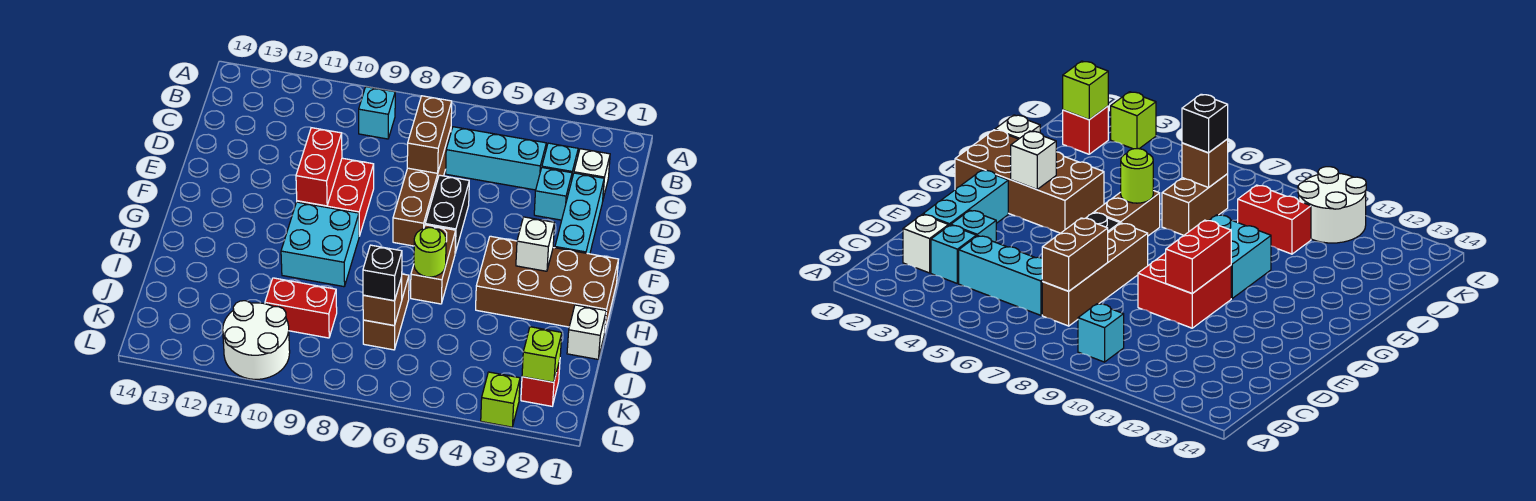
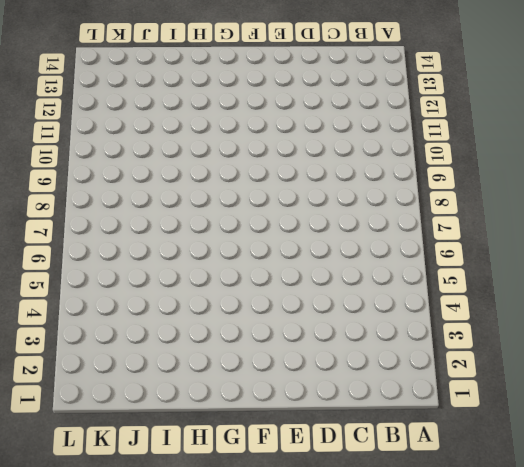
none -> cyan 1x1 brick [359,87,395,139]
none -> white 1x1 brick [574,149,610,199]
none -> cyan 1x1 brick [542,143,578,178]

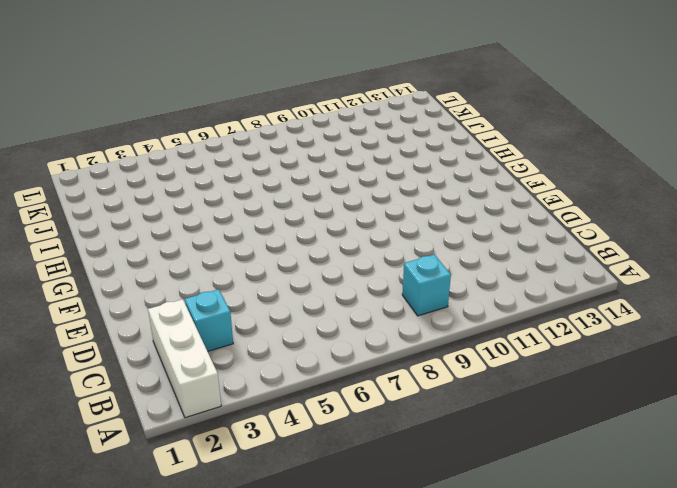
white 1x3 brick [148,299,221,418] -> white 1x1 brick [574,149,610,199]
none -> cyan 1x3 brick [446,127,546,190]
none -> brown 1x4 brick [393,129,451,246]
none -> cyan 1x3 brick [555,173,604,254]

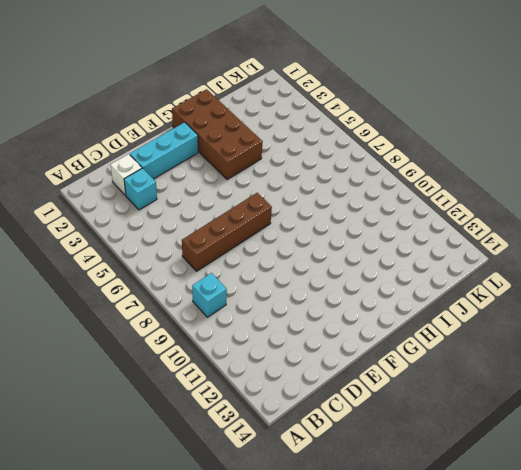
none -> cyan 1x3 brick [446,127,546,190]
none -> cyan 1x1 brick [534,168,572,220]
none -> black 1x2 brick [425,175,469,253]

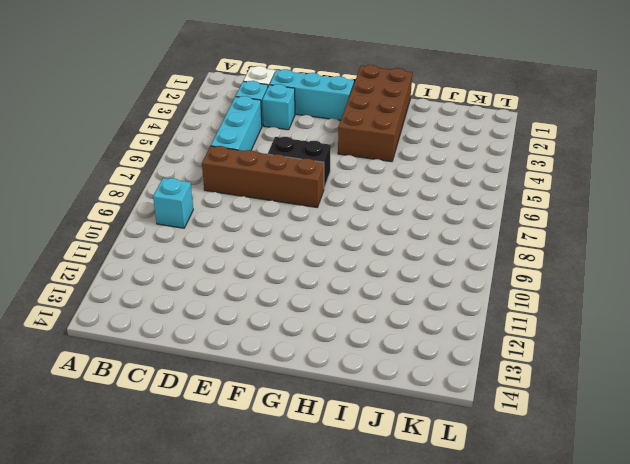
none -> red 2x2 brick [297,158,374,236]
none -> brown 1x2 brick [411,225,456,304]
none -> cyan 2x2 brick [281,202,359,287]

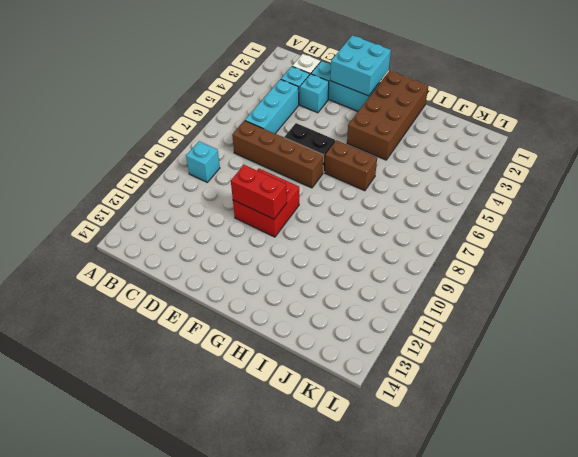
cyan 2x2 brick [330,35,391,96] -> cyan 2x2 brick moved to [281,202,359,287]
none -> white 1x1 brick [567,305,606,359]
none -> brown 1x2 brick [363,274,409,350]
none -> red 1x2 brick [265,278,337,338]

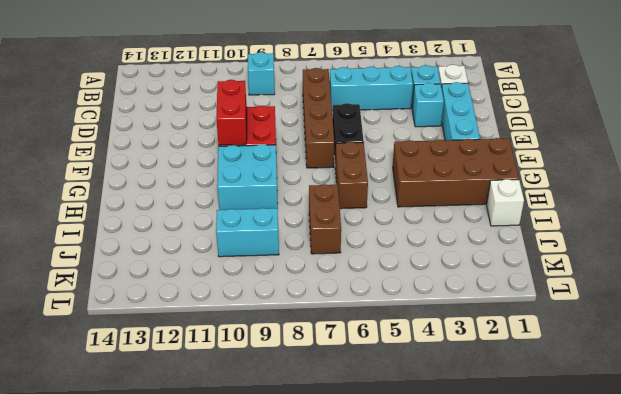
cyan 1x2 brick [216,208,279,257] -> red 1x2 brick [265,278,337,338]
none -> red 1x1 brick [521,360,560,406]
none -> white 2x2 round brick [223,301,290,379]
none -> lime 1x1 brick [481,372,520,427]

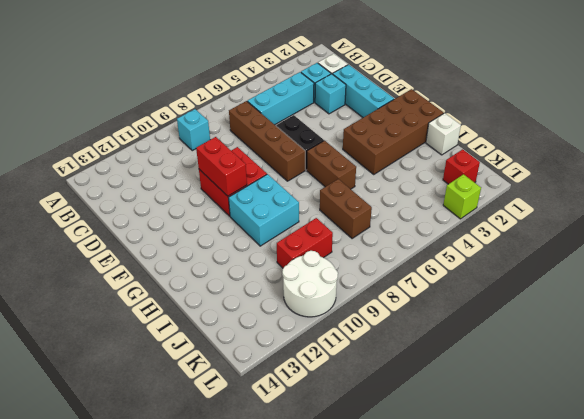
none -> brown 1x2 brick [407,96,452,173]
none -> white 1x1 brick [516,217,555,271]
none -> lime 1x1 round brick [414,227,446,277]

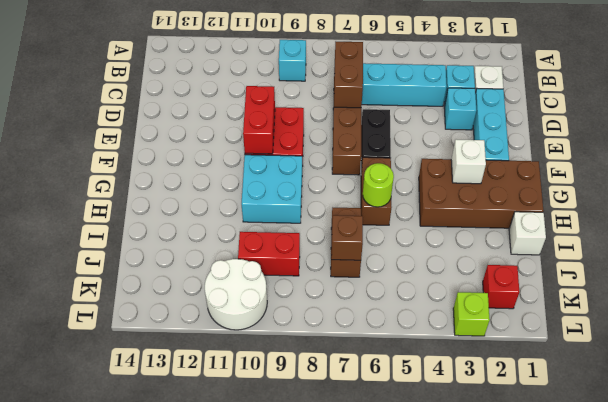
none -> lime 1x1 brick [522,327,562,382]
none -> black 1x1 brick [363,245,402,301]

